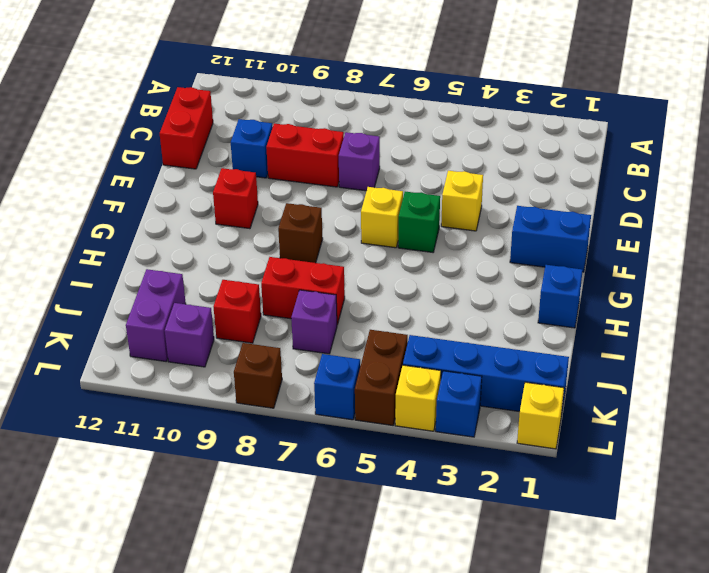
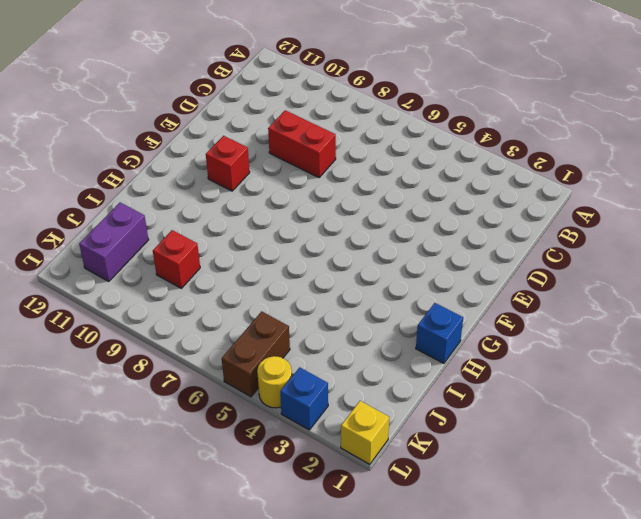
yellow 1x1 round brick [257,356,292,408] -> yellow 1x1 brick [395,365,441,431]
none -> red 1x2 brick [160,87,213,169]
none -> purple 1x1 brick [339,132,380,191]
none -> blue 1x1 brick [231,119,273,178]

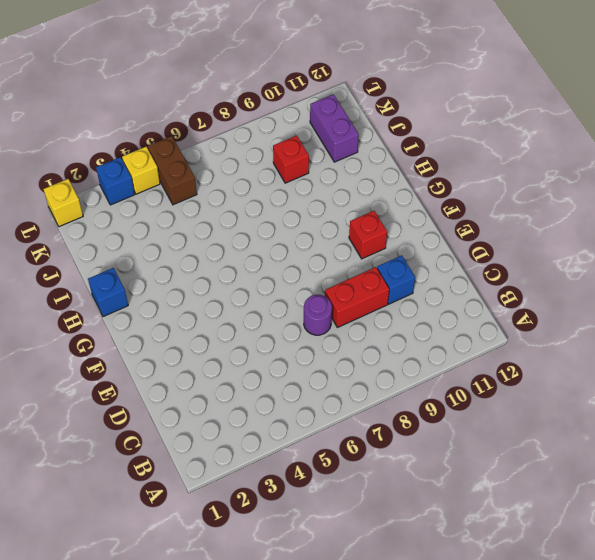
purple 1x1 round brick [304,295,332,335] -> purple 1x1 brick [339,132,380,191]
none -> red 1x2 brick [160,87,213,169]
none -> yellow 1x1 brick [441,171,483,231]
none -> blue 1x2 brick [510,206,591,272]

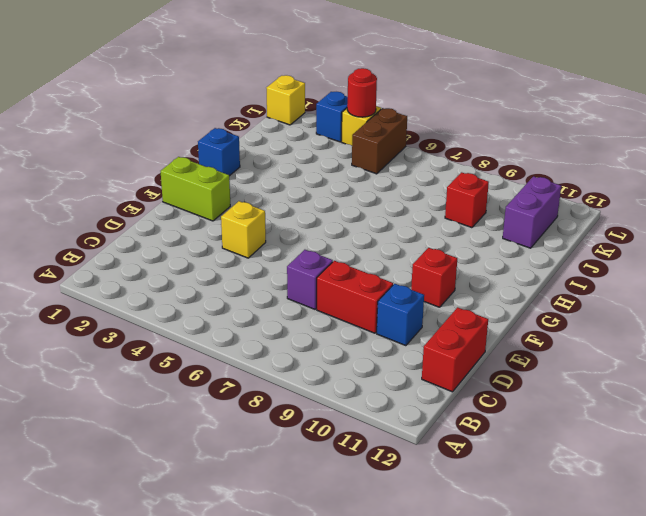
lime 1x2 brick [161,157,230,221] -> blue 1x2 brick [510,206,591,272]
red 1x1 round brick [347,68,377,117] -> none
none -> green 1x1 brick [398,192,440,252]
none -> yellow 1x1 brick [361,187,403,248]
none -> brown 1x1 brick [278,203,323,263]

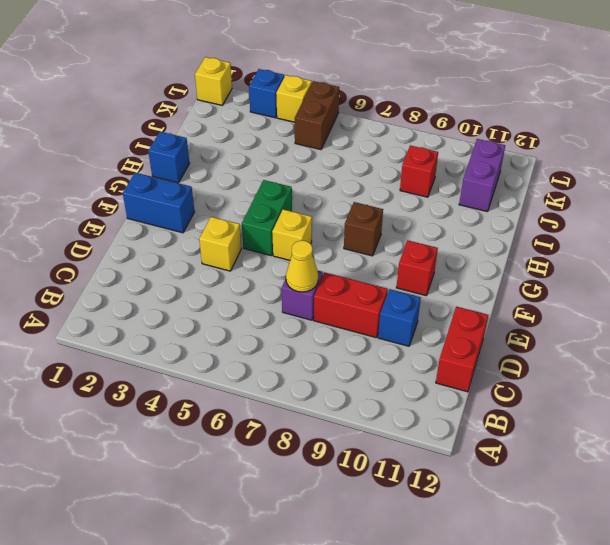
yellow 1x1 cone [286,241,318,292] -> none
green 1x2 brick [242,180,292,256] -> green 1x1 brick [398,192,440,252]
none -> red 1x2 brick [261,257,345,325]
none -> purple 1x1 brick [291,290,337,354]
none -> blue 1x4 brick [403,335,569,415]

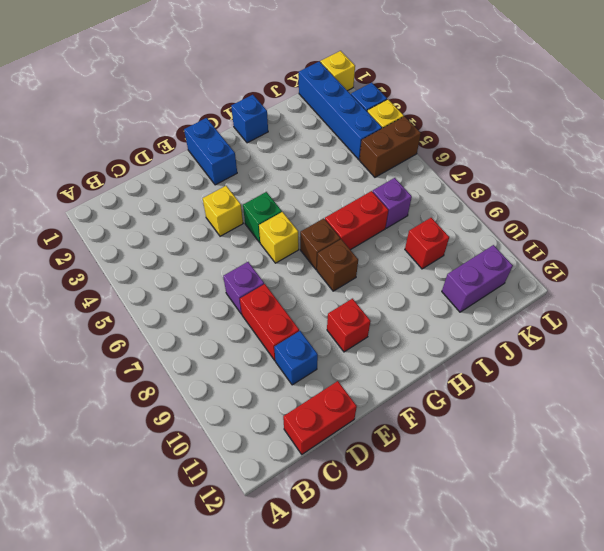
brown 1x1 brick [300,218,340,270] -> brown 1x1 brick moved to [234,343,282,408]
red 1x2 brick [325,191,388,250] -> red 1x2 brick turned to [261,257,345,325]
none -> purple 1x1 brick [165,303,214,367]
none -> blue 1x1 brick [314,354,360,420]

